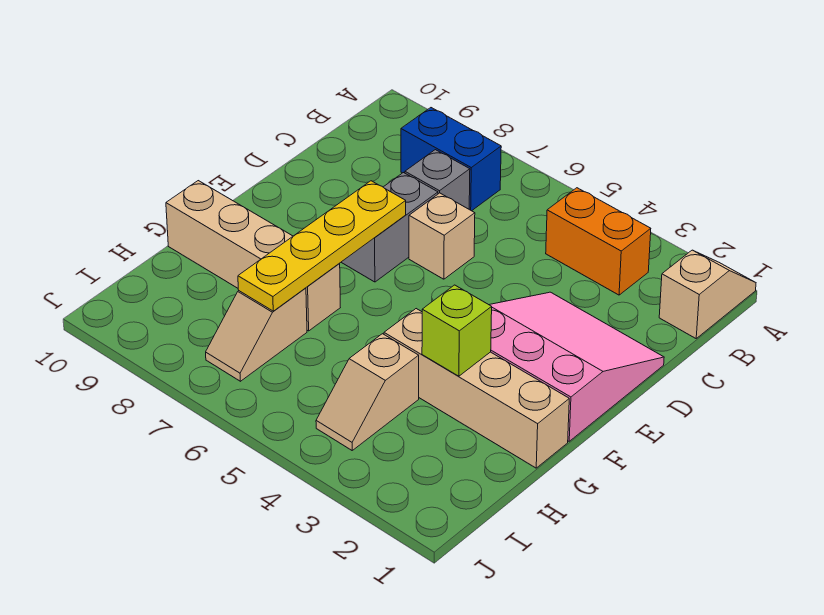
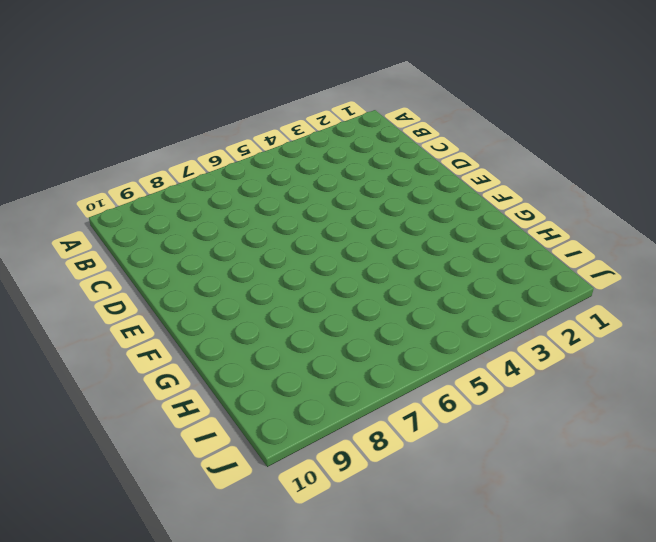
none -> tan 1x2 slope [659,250,756,338]
none -> orange 1x2 brick [546,188,651,295]
none -> blue 1x2 brick [401,108,501,211]

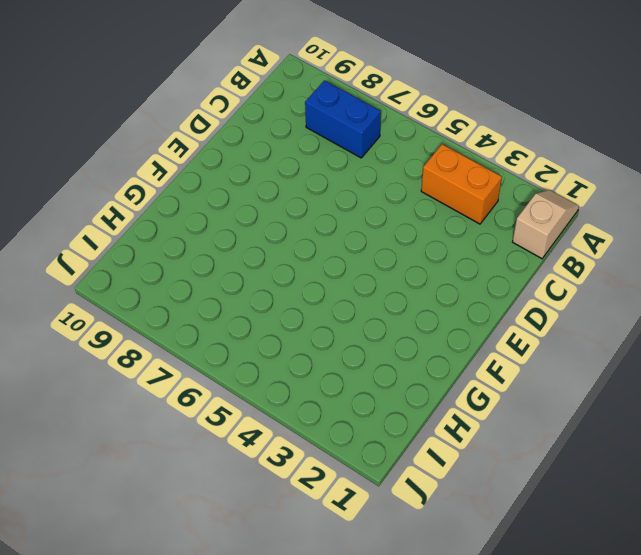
none -> grey 1x1 brick [405,150,470,209]
none -> pink 3x3 slope [490,292,664,441]
none -> tan 1x1 brick [409,193,475,279]

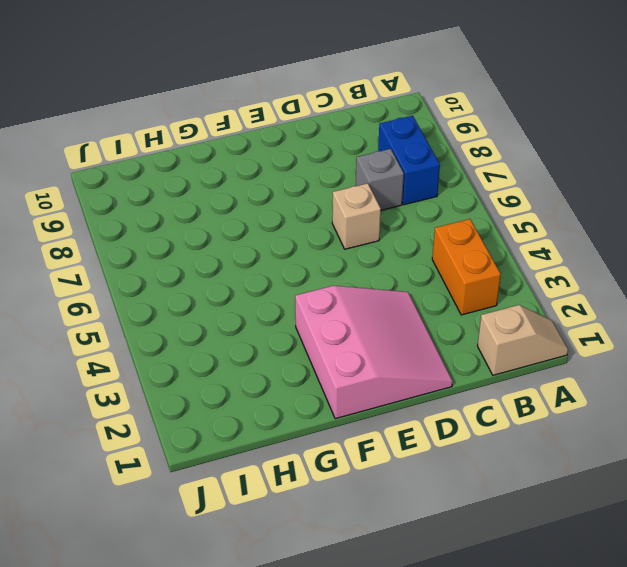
none -> grey 1x2 brick [341,173,438,282]
none -> tan 1x4 brick [384,309,569,468]
none -> tan 1x4 brick [166,181,340,331]

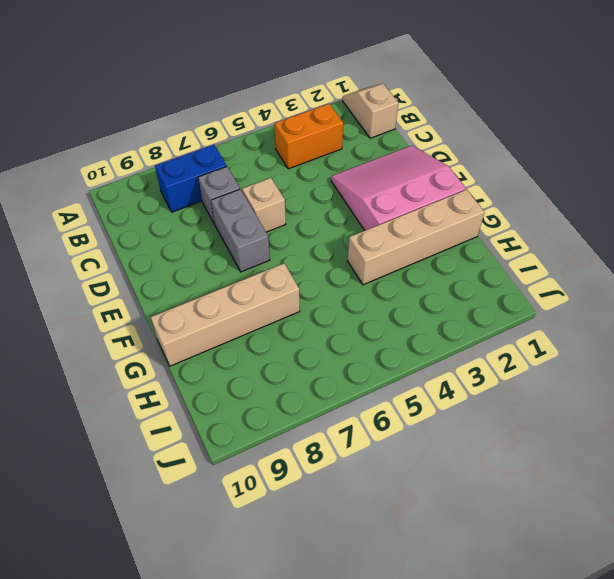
none -> tan 1x2 slope [316,334,419,450]
none -> tan 1x2 slope [206,288,307,381]
none -> yellow 1x4 plate [238,181,406,311]

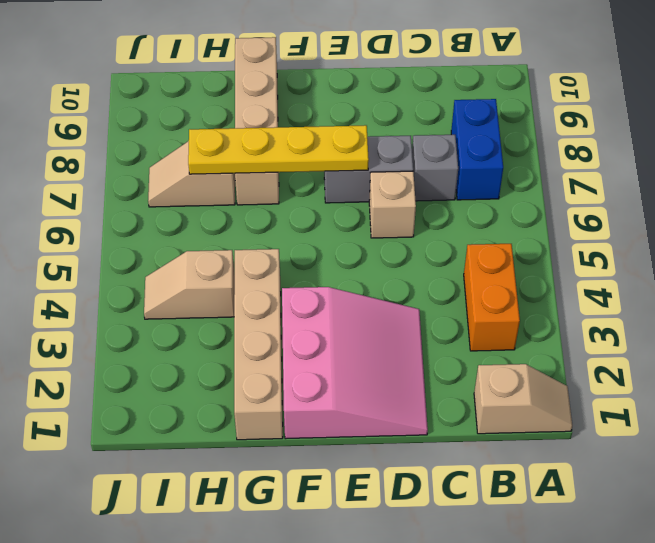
none -> lime 1x1 brick [422,285,492,376]

